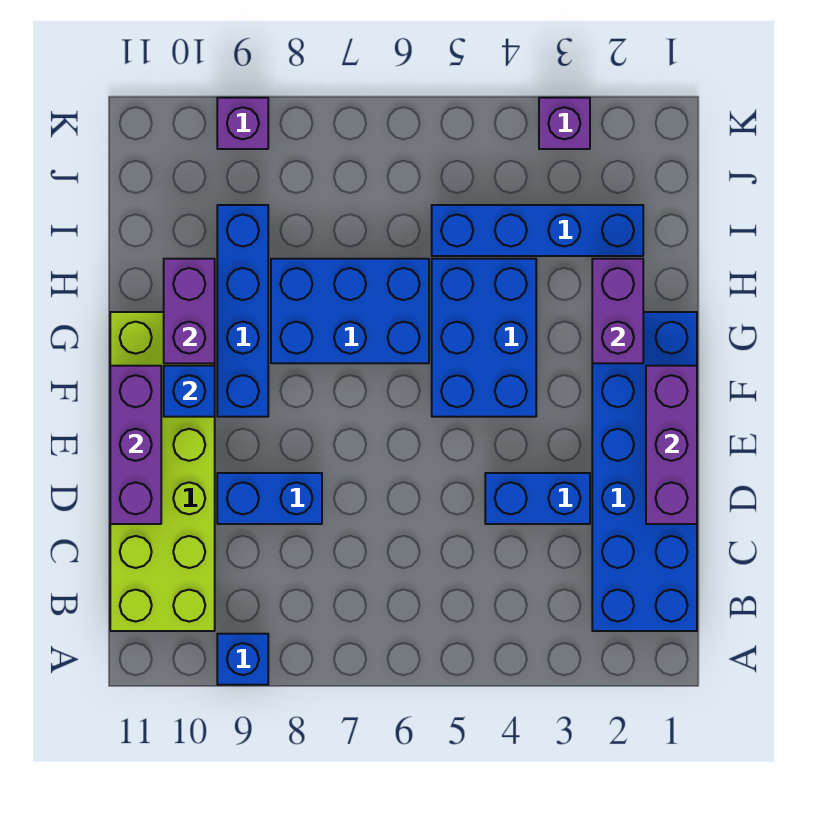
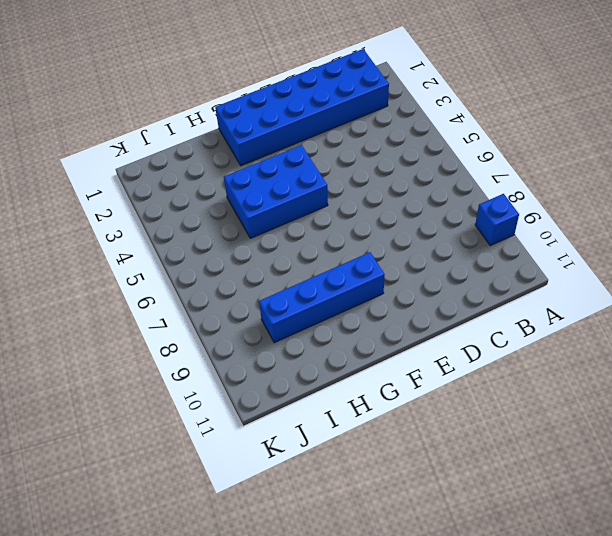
none -> lime 2x6 brick [110,312,215,631]
none -> blue 1x2 brick [485,473,590,524]
none -> blue 1x2 brick [217,473,322,524]

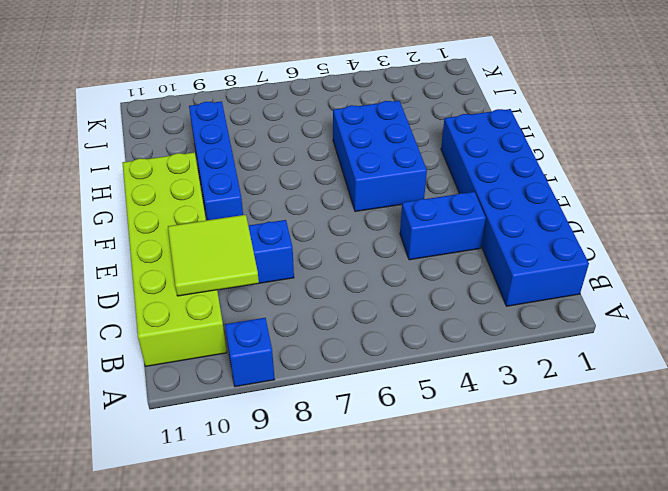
lime 2x2 tile [168,215,259,296] -> none
none -> blue 2x3 brick [271,259,429,363]
none -> blue 1x4 brick [432,205,643,256]
none -> purple 1x1 brick [539,98,590,149]

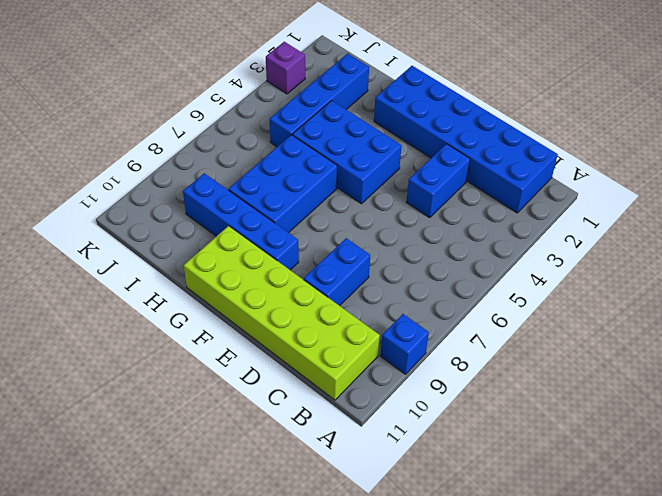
none -> purple 1x1 brick [217,98,268,149]
none -> purple 1x3 brick [646,366,697,524]
none -> purple 1x3 brick [110,366,161,524]

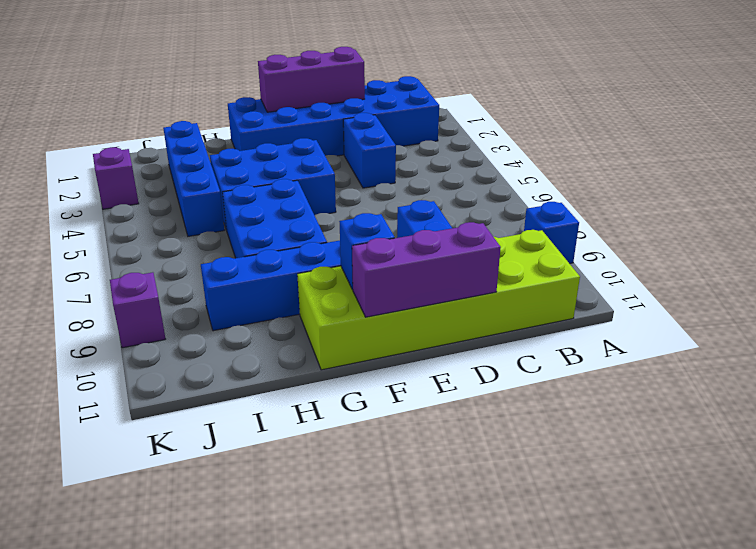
none -> purple 1x2 brick [592,259,643,363]
none -> purple 1x2 brick [164,259,215,363]

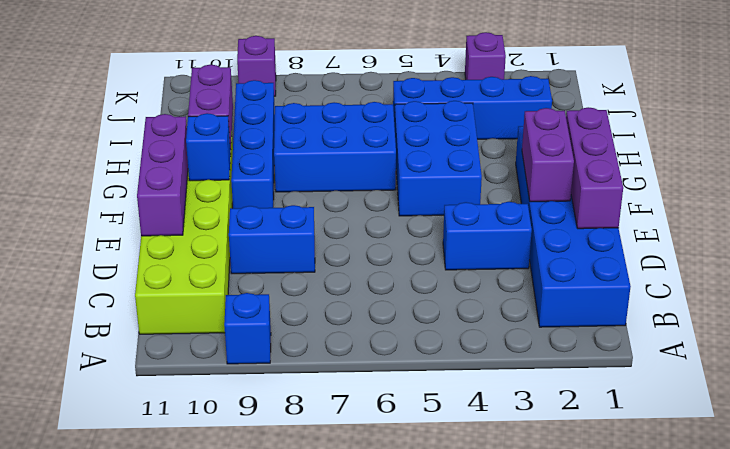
purple 1x2 brick [522,108,574,202] -> purple 1x2 brick moved to [592,259,643,363]

